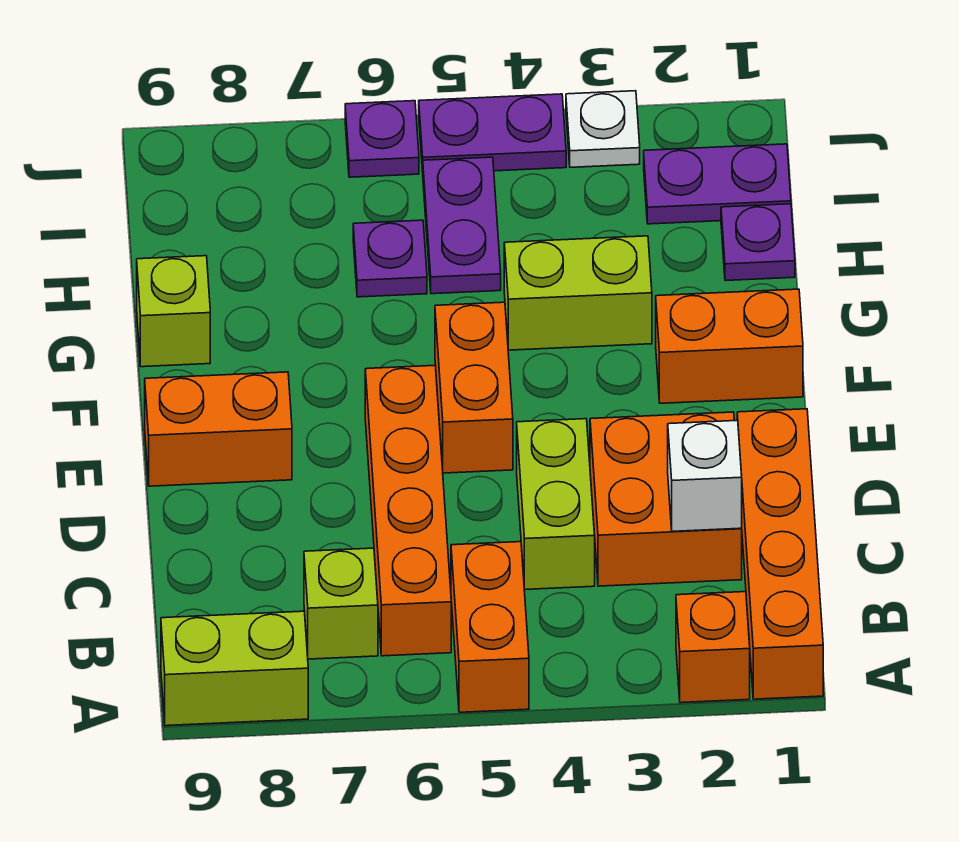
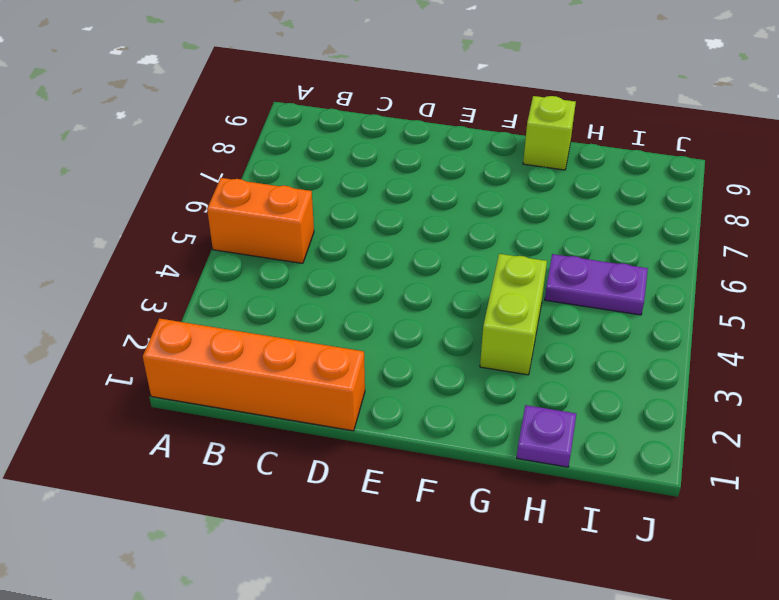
none -> orange 1x1 brick [676,592,750,703]
none -> lime 1x2 brick [161,611,308,726]
none -> orange 1x4 brick [365,365,451,656]

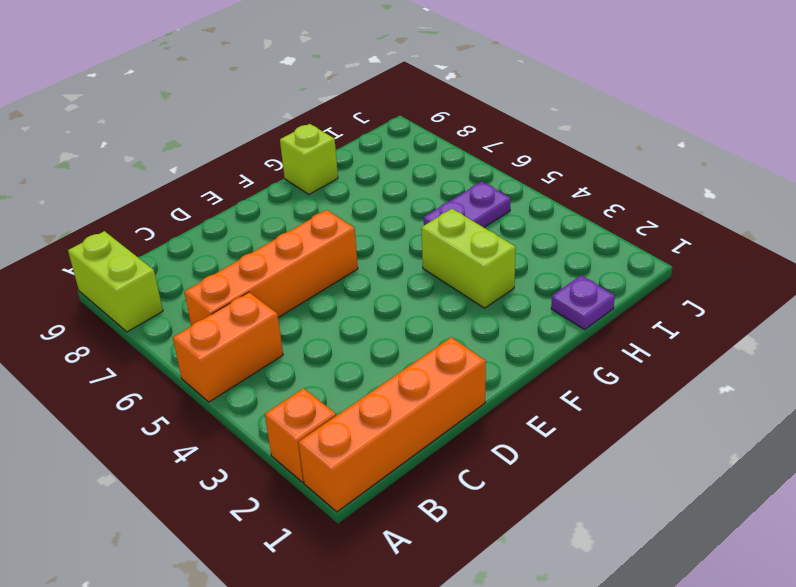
none -> lime 1x1 brick [304,548,378,659]
none -> orange 2x2 brick [590,412,742,586]
none -> lime 1x2 brick [517,419,595,590]

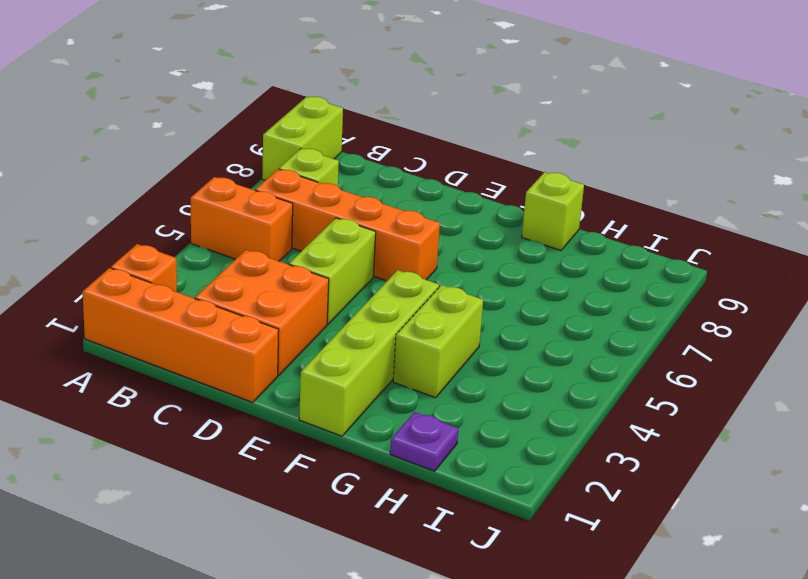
lime 1x2 brick [289,218,376,324] -> lime 1x2 brick turned to [517,419,595,590]
lime 1x4 brick [299,270,439,436] -> orange 1x2 brick [656,289,803,403]
none -> orange 1x2 brick [435,302,513,473]
none -> orange 1x2 brick [145,372,292,486]
none -> purple 1x2 plate [423,157,501,294]

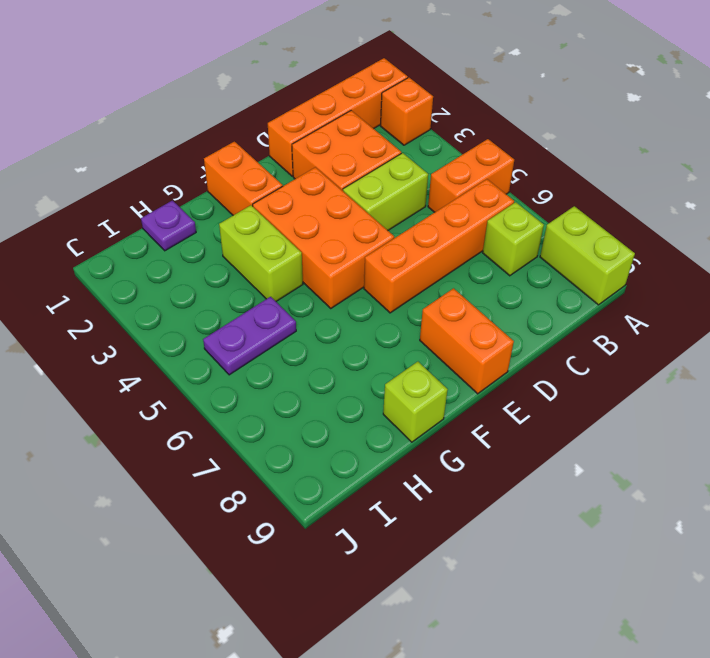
orange 2x3 brick [253,167,394,308] -> orange 1x2 brick [435,302,513,473]
none -> purple 1x1 plate [353,220,427,297]
none -> purple 1x2 plate [644,144,791,224]
none -> white 1x1 plate [566,91,640,167]

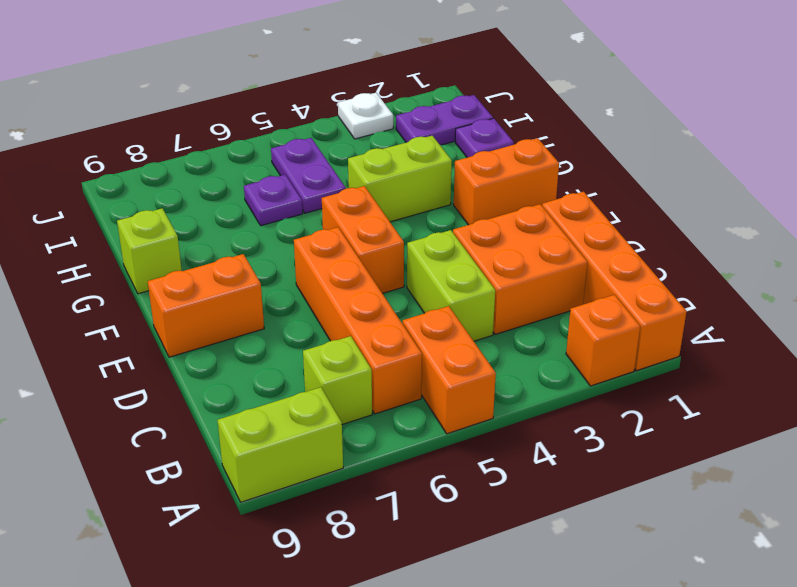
none -> purple 1x2 plate [419,94,566,172]
none -> purple 1x1 plate [345,101,419,177]
none -> white 1x1 brick [668,420,742,531]

